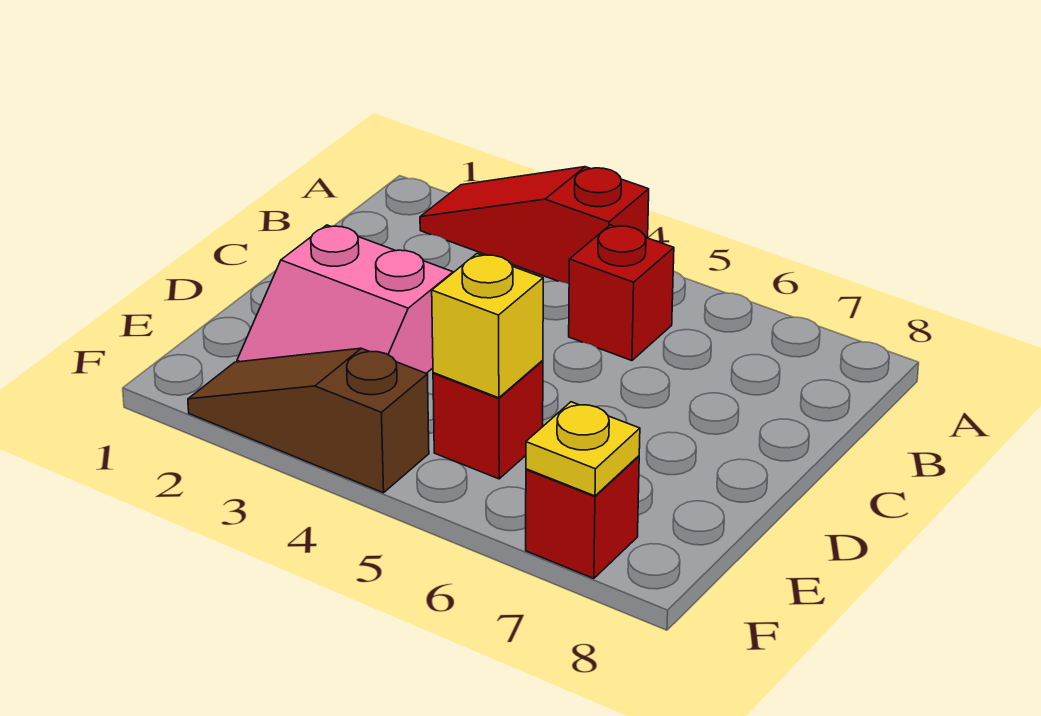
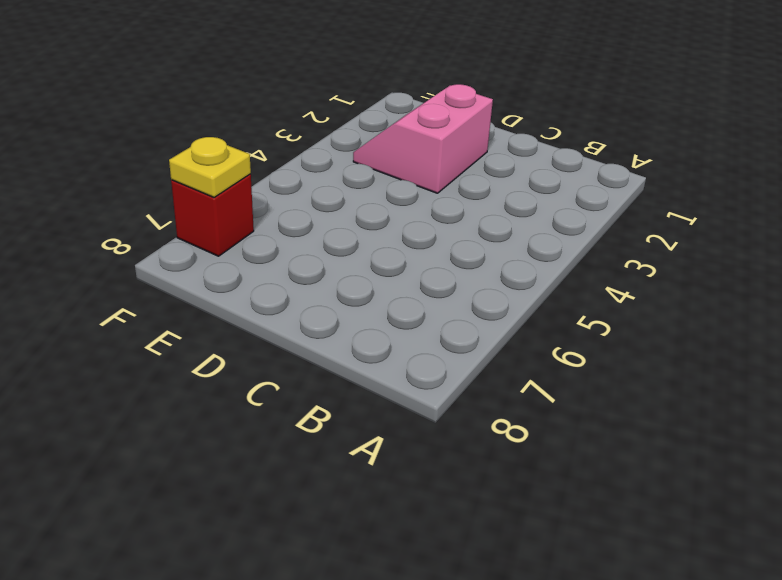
none -> red 1x3 slope [420,167,649,284]
none -> red 1x1 brick [569,225,674,361]

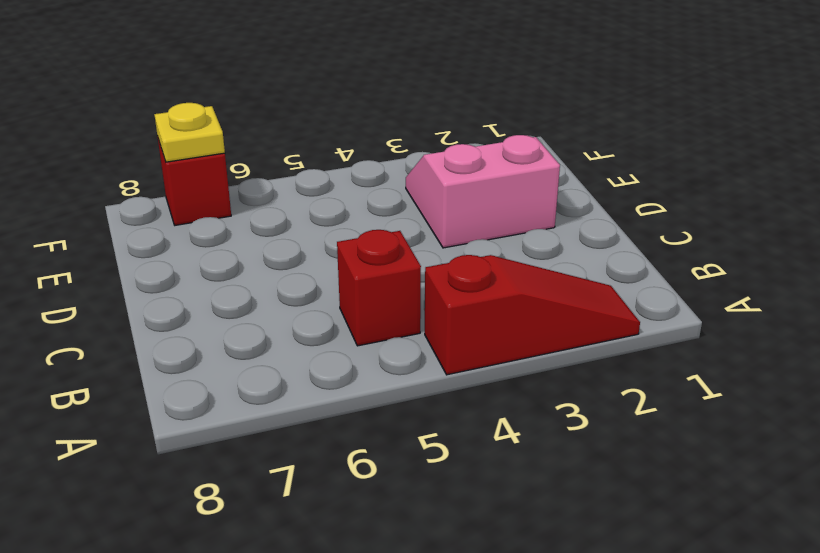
none -> red 1x1 brick [433,361,543,479]
none -> brown 1x3 slope [188,348,429,493]

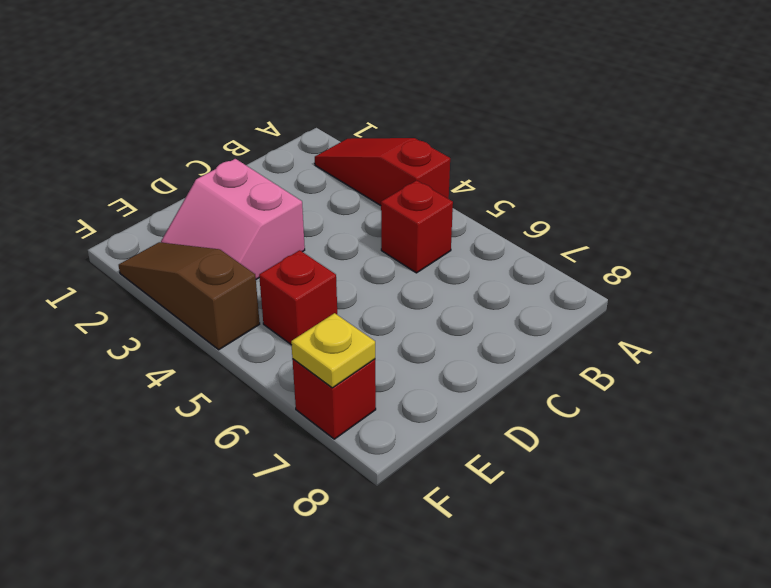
none -> yellow 1x1 brick [432,254,543,398]

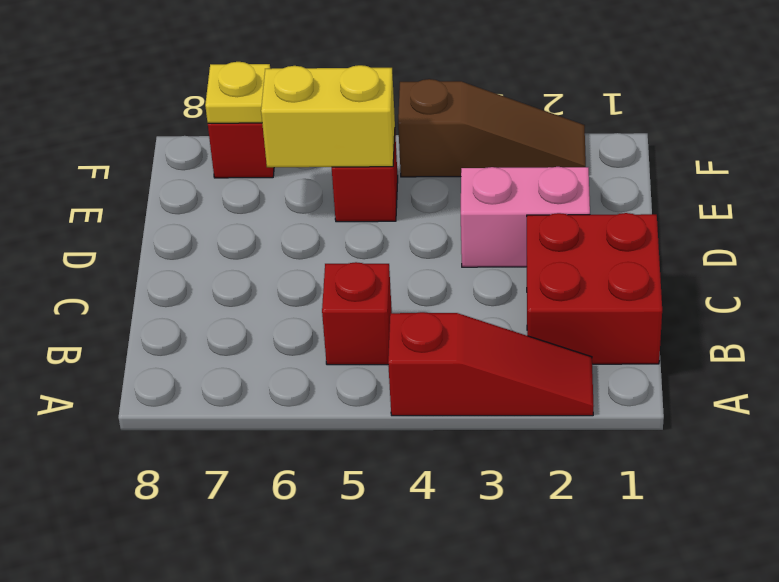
red 2x2 brick [527,213,662,364] -> none
yellow 1x2 brick [261,65,395,167] -> yellow 1x1 brick [432,254,543,398]

